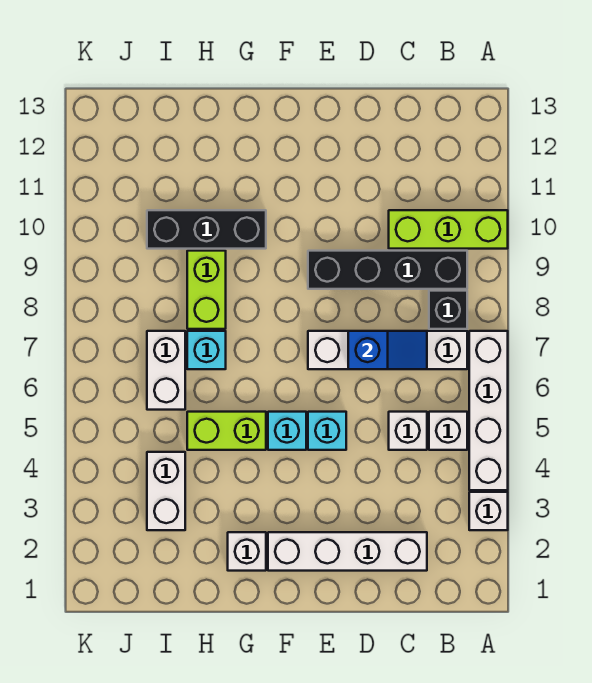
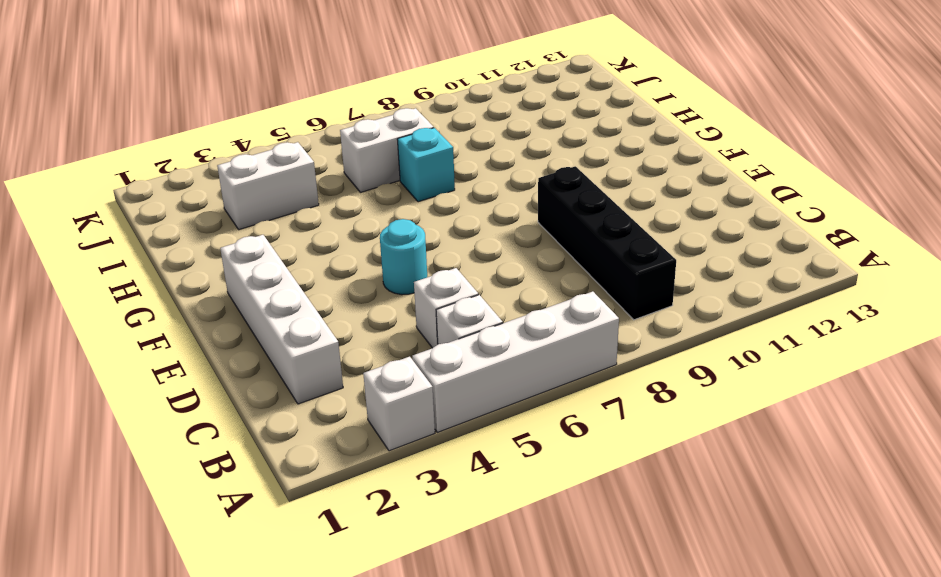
cyan 1x1 round brick [380,219,427,295] -> cyan 1x1 brick [308,412,346,450]
none -> lime 1x3 brick [389,210,508,249]
none -> white 1x4 brick [308,331,467,369]
none -> black 1x1 brick [429,291,467,329]

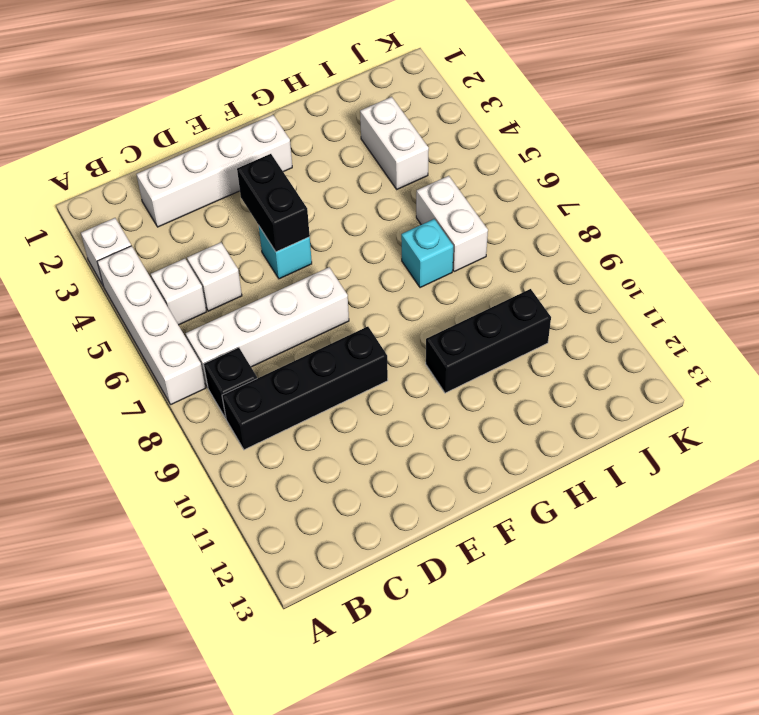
black 1x2 brick [237,154,310,252] -> none
none -> lime 1x3 brick [389,210,508,249]
none -> cyan 1x1 brick [268,412,306,450]
none -> white 1x1 brick [228,532,266,571]

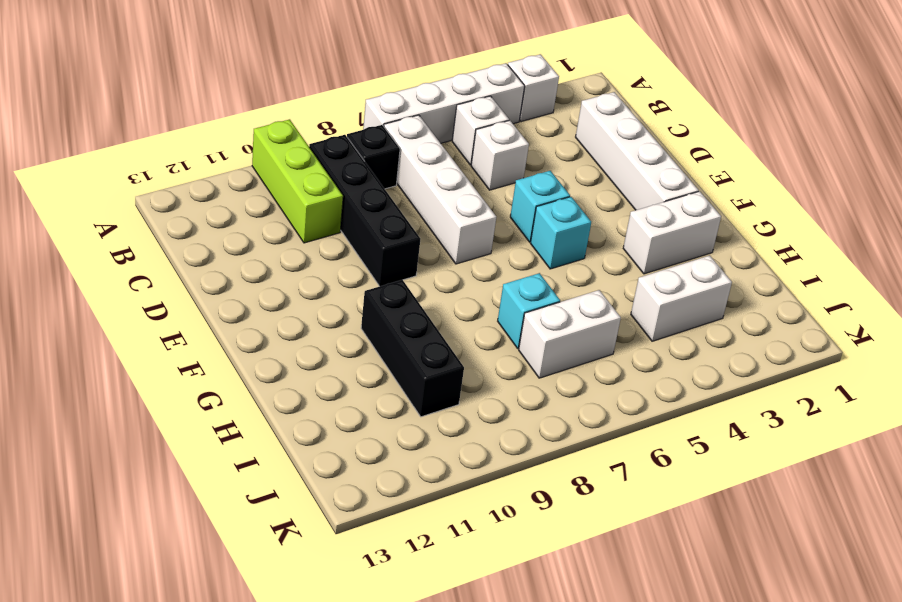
white 1x2 brick [623,191,721,274] -> white 1x1 brick [228,532,266,571]
none -> lime 1x2 brick [187,412,266,450]
none -> lime 1x2 brick [187,251,226,329]
none -> blue 1x2 slope [348,331,427,369]

